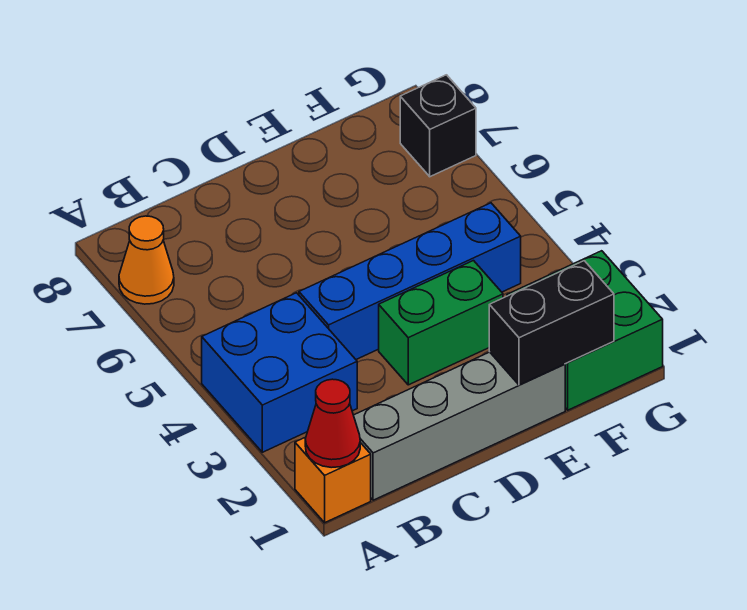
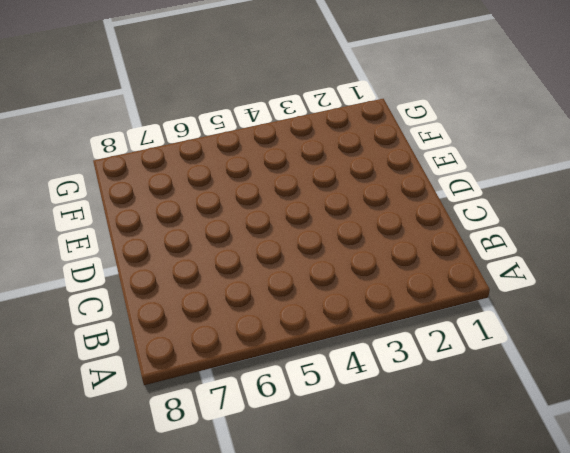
none -> orange 1x1 brick [295,437,371,523]
none -> blue 2x2 brick [202,293,357,452]

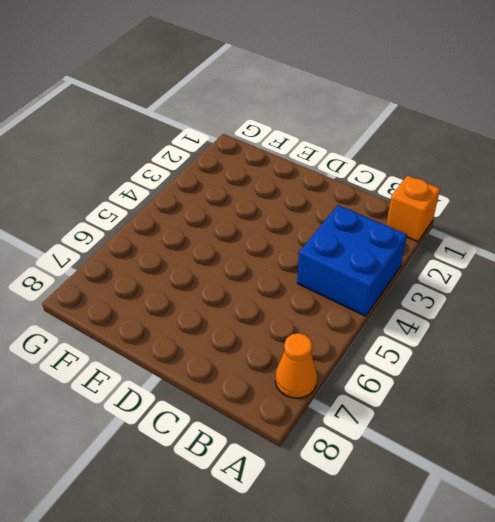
none -> grey 1x4 brick [354,352,565,500]
none -> blue 1x4 brick [299,203,521,359]

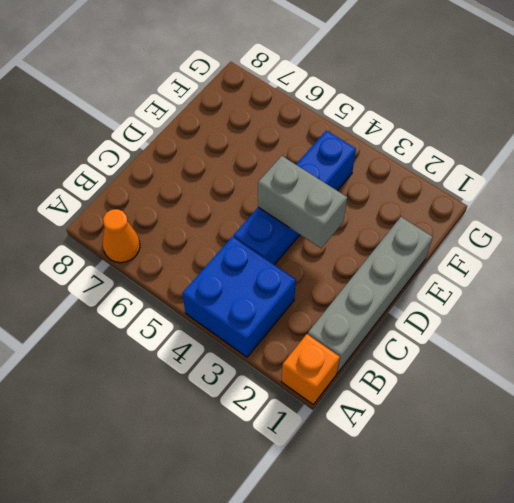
grey 1x2 brick [258,156,347,248] -> none
none -> green 1x2 brick [379,261,503,385]
none -> green 2x2 brick [507,251,663,410]

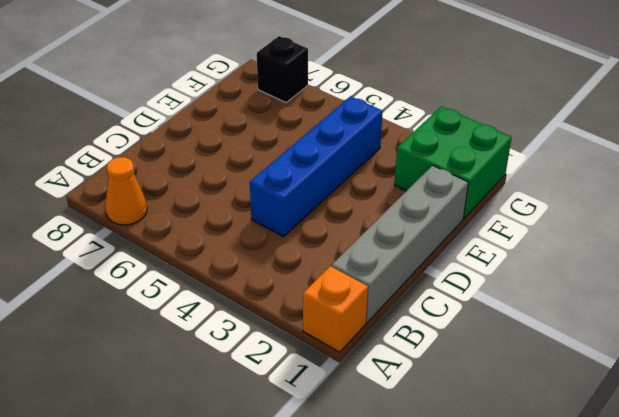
none -> blue 2x2 brick [202,293,357,452]
none -> green 1x2 brick [379,261,503,385]

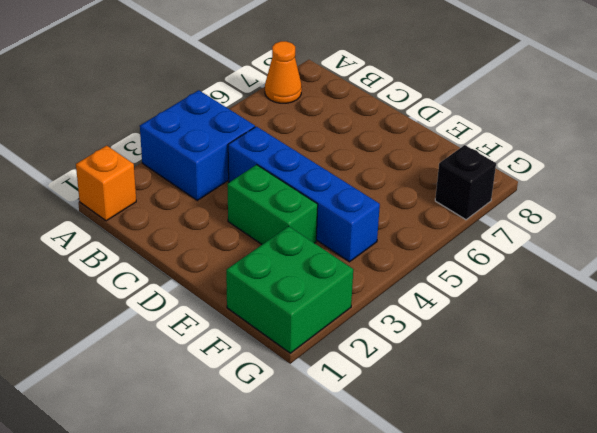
none -> grey 1x4 brick [354,352,565,500]
none -> red 1x1 cone [305,379,360,468]

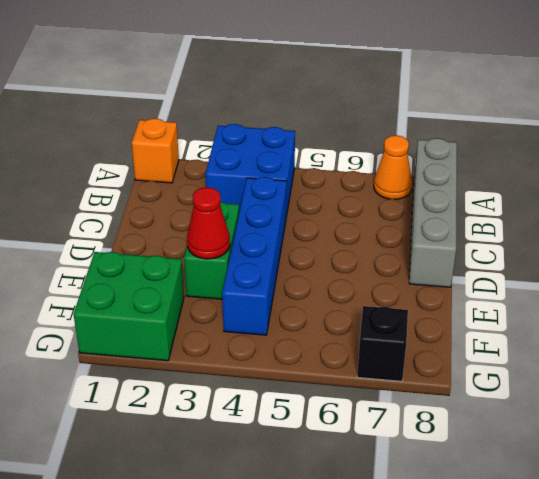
grey 1x4 brick [409,138,457,287] -> grey 1x4 brick moved to [354,352,565,500]
red 1x1 cone [187,187,230,259] -> red 1x1 cone moved to [305,379,360,468]
none -> black 1x2 brick [489,261,614,385]

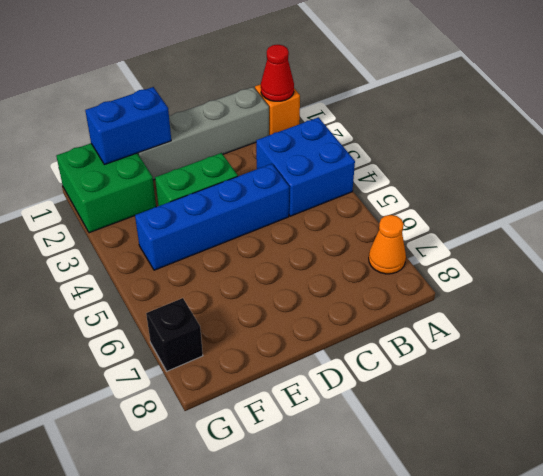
blue 1x2 brick [85,87,171,165] -> black 1x2 brick [489,261,614,385]

